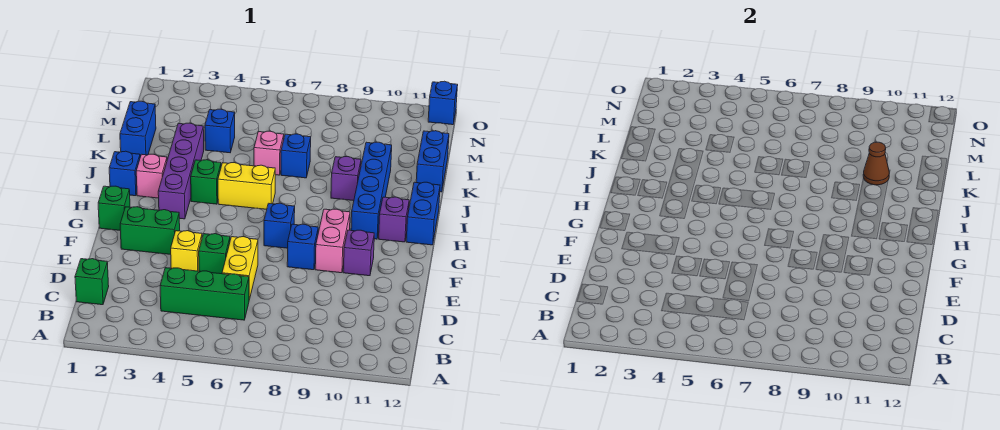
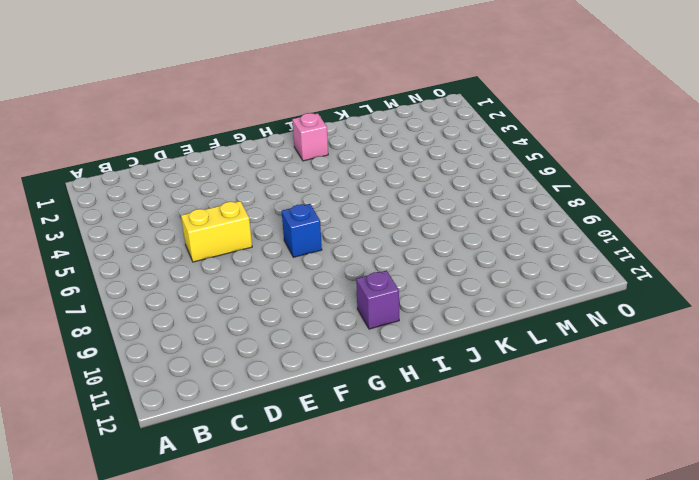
none -> green 1x1 brick [75,259,109,305]
none -> green 1x3 brick [160,268,249,320]
none -> yellow 1x1 brick [171,231,202,271]

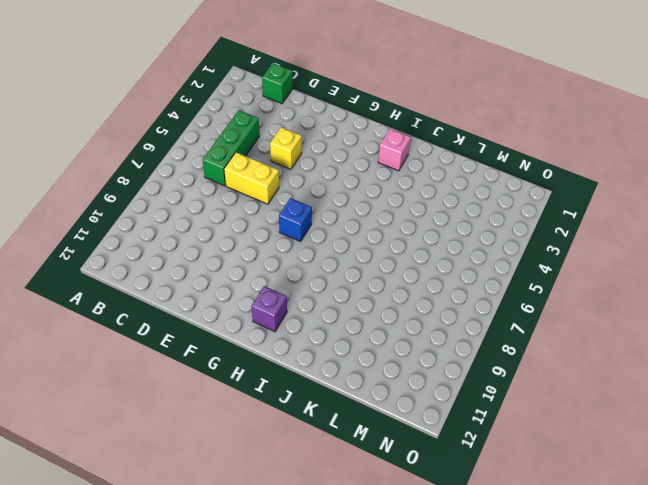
none -> green 1x1 brick [199,234,230,274]
none -> green 1x2 brick [120,207,180,254]
none -> blue 1x1 brick [287,224,318,270]

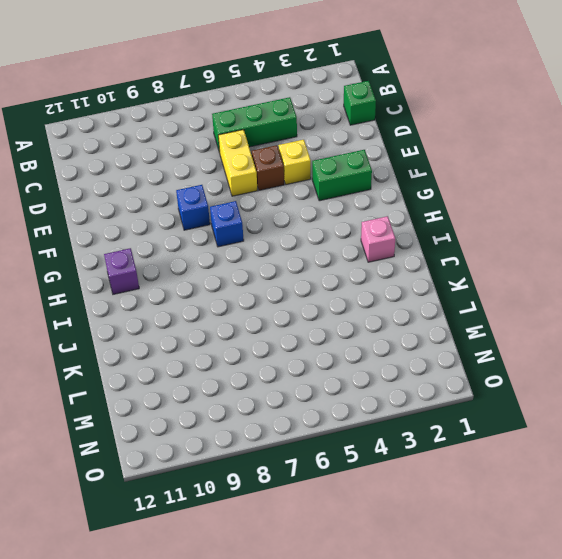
brown 1x1 brick [252,145,284,190] -> green 1x1 brick [199,234,230,274]
none -> pink 1x2 brick [315,209,350,273]
none -> purple 1x1 brick [343,230,374,276]
none -> green 1x1 brick [98,186,130,230]

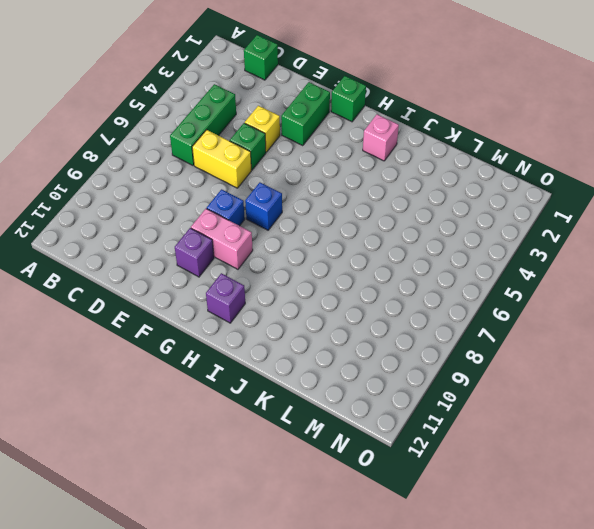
none -> purple 1x4 brick [158,123,204,219]
none -> blue 1x4 brick [351,142,392,239]
none -> blue 1x2 brick [406,182,440,245]

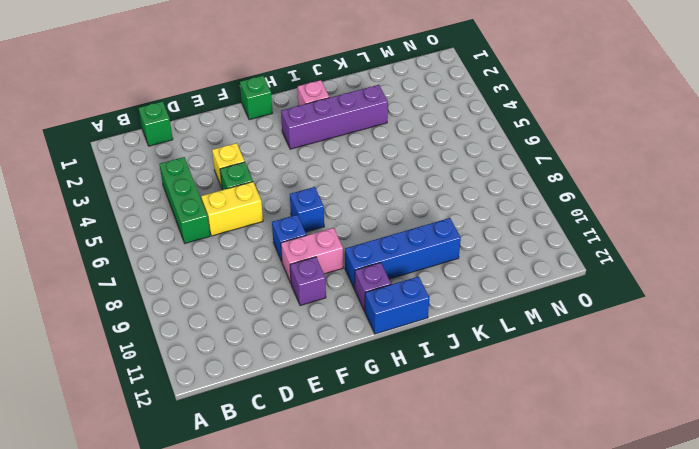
none -> green 1x2 brick [120,207,180,254]
none -> blue 1x1 brick [109,151,140,196]
none -> green 1x1 brick [191,160,221,204]

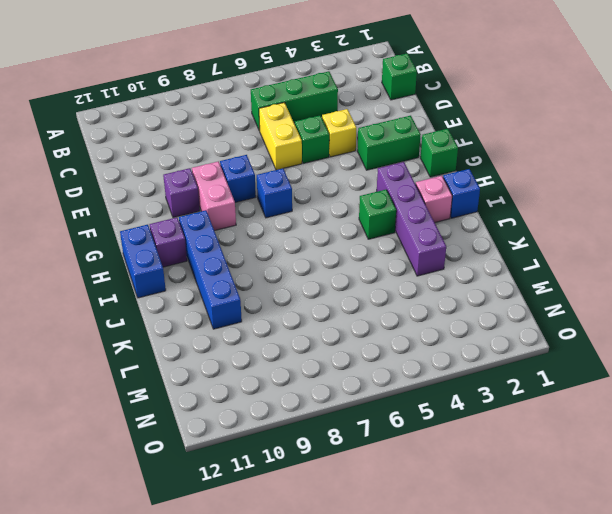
none -> yellow 1x2 brick [218,163,275,209]
none -> purple 1x1 brick [331,156,361,201]
none -> blue 1x2 brick [120,101,156,157]

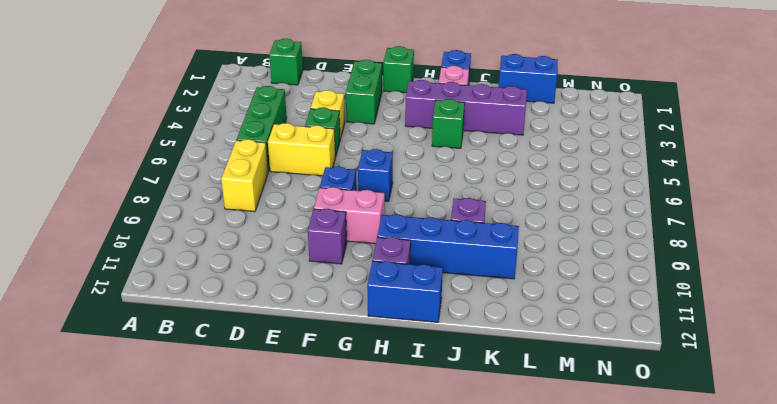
yellow 1x2 brick [221,139,268,212] -> yellow 1x2 brick moved to [218,163,275,209]
none -> pink 1x1 brick [254,131,284,175]
none -> blue 1x1 brick [281,134,311,178]
none -> blue 1x2 brick [416,131,449,192]

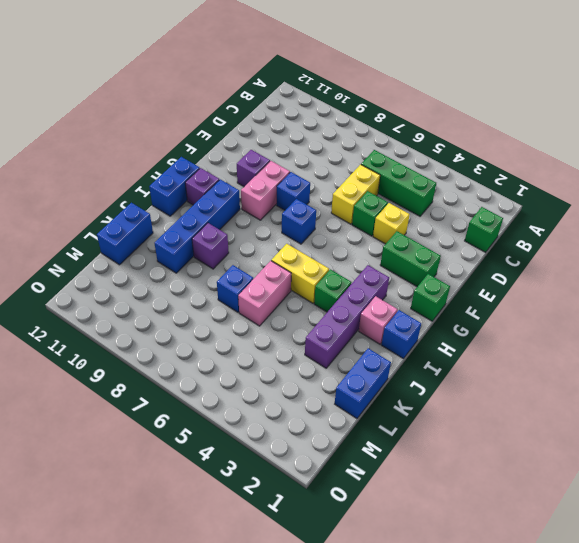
pink 1x2 brick [238,261,291,326] -> pink 1x1 brick [254,131,284,175]
none -> blue 1x1 brick [205,109,235,153]
none -> blue 1x1 brick [428,81,458,125]
none -> brown 1x1 cone [863,142,889,185]

